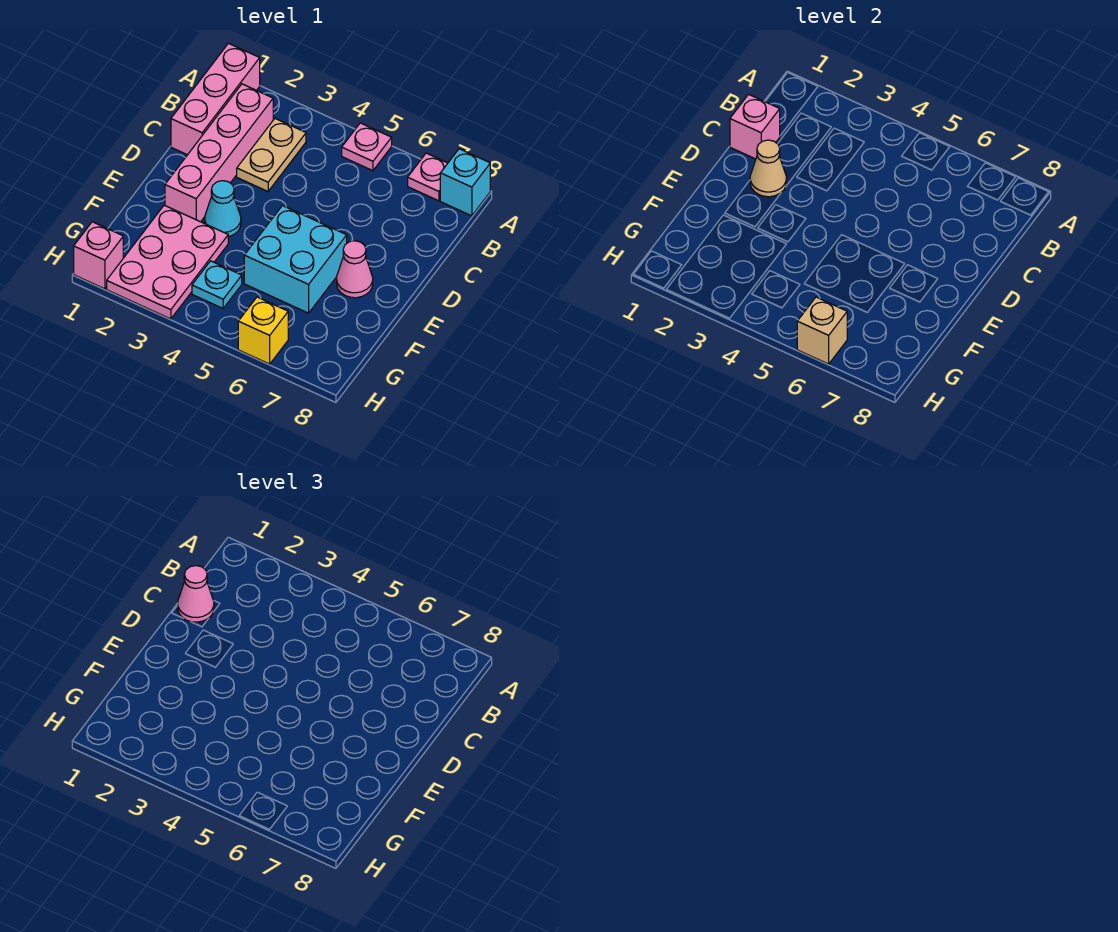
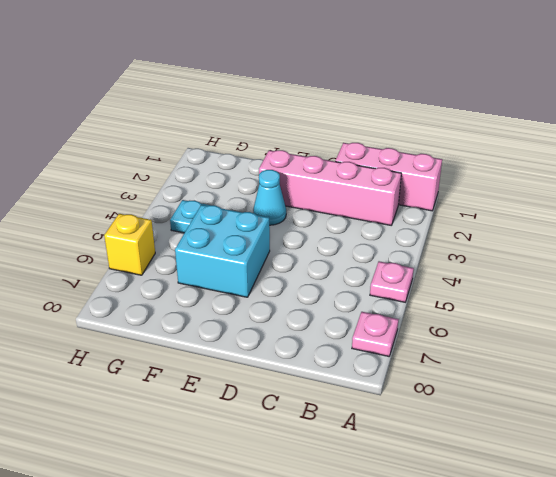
none -> cyan 1x1 brick [440,149,490,216]
none -> tan 1x2 plate [237,119,306,191]
none -> pink 1x1 cone [337,241,373,298]

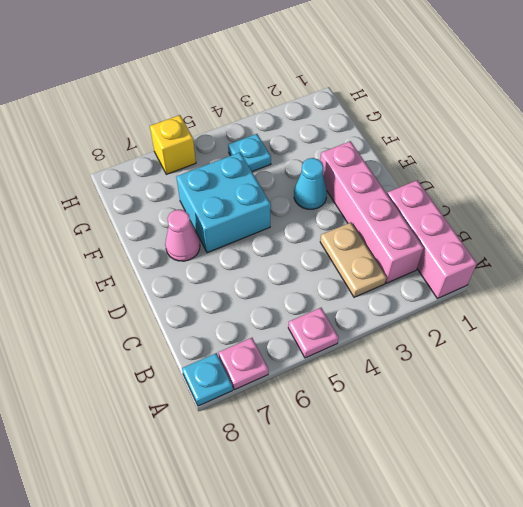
cyan 1x1 plate [182,353,233,406] -> cyan 1x1 brick [440,149,490,216]
none -> pink 2x3 plate [107,205,228,319]
none -> pink 1x1 brick [74,222,123,289]
none -> pink 1x1 brick [730,94,780,159]

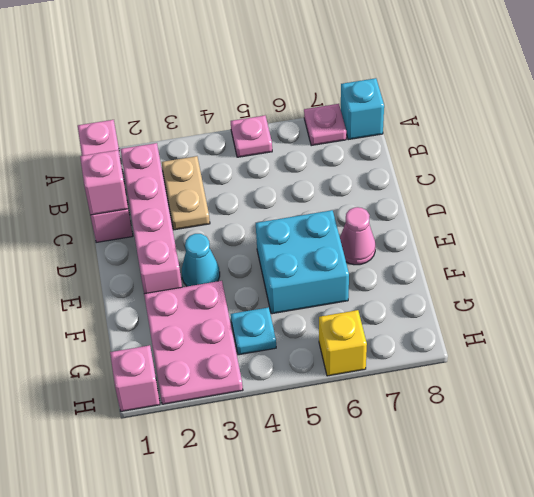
none -> tan 1x1 cone [750,140,786,197]
none -> tan 1x1 brick [797,297,847,364]
none -> pink 1x1 cone [178,566,214,622]

